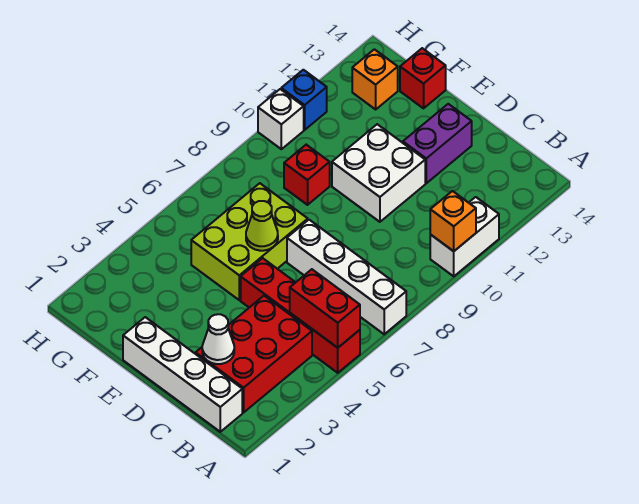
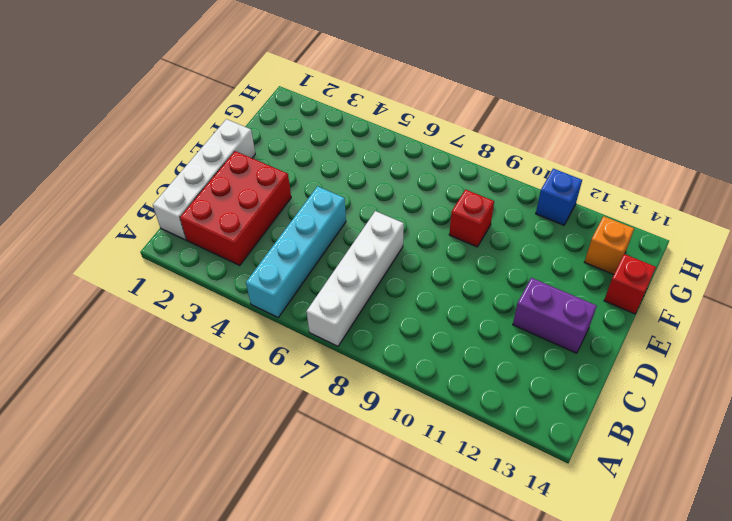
cyan 1x4 brick [246,186,346,317] -> red 1x4 brick [241,258,360,373]
red 2x3 brick [180,151,291,265] -> red 2x3 brick turned to [196,296,312,412]
none -> white 1x2 brick [430,197,499,276]
none -> white 2x2 brick [332,124,425,222]
none -> lime 2x3 brick [191,183,308,300]

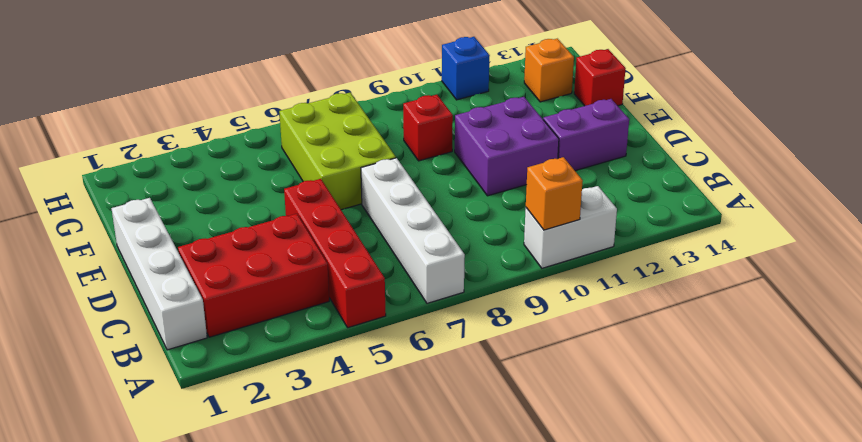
purple 2x2 brick [455,97,559,196] -> white 2x2 brick [332,124,425,222]
lime 2x3 brick [279,93,396,210] -> lime 2x3 brick turned to [191,183,308,300]
none -> white 1x1 brick [258,89,304,149]
none -> red 1x2 brick [290,269,360,348]
none -> white 1x1 cone [202,314,234,364]

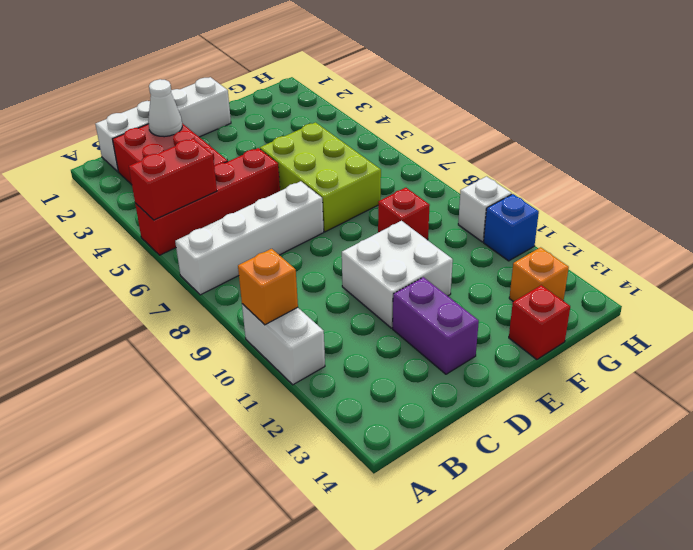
none -> lime 1x1 cone [246,201,278,251]

